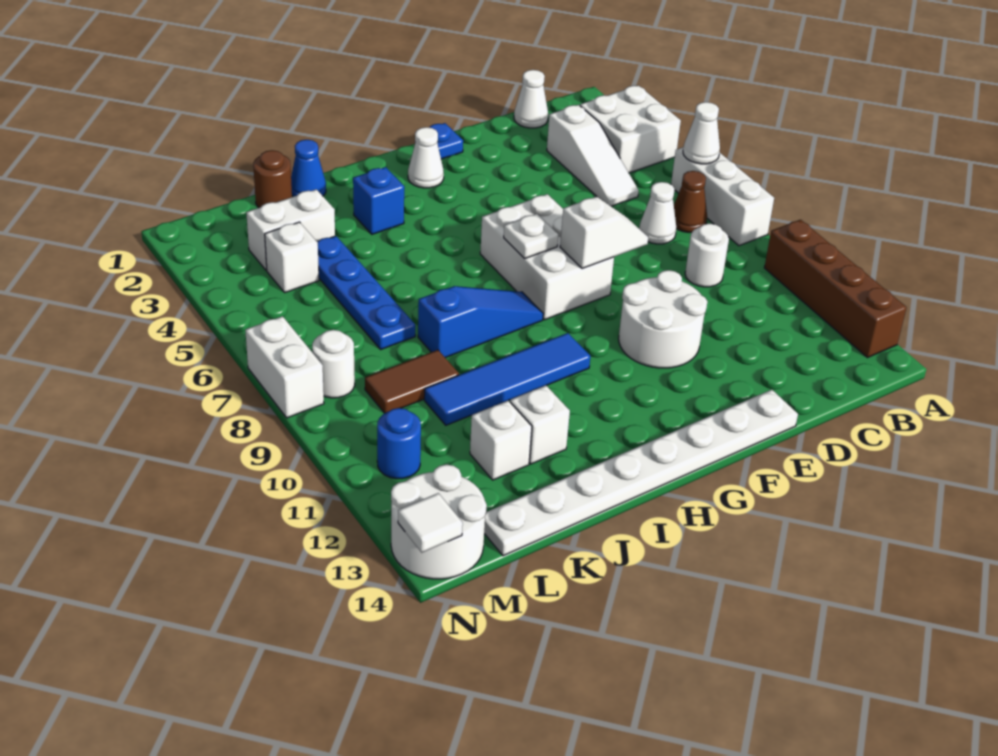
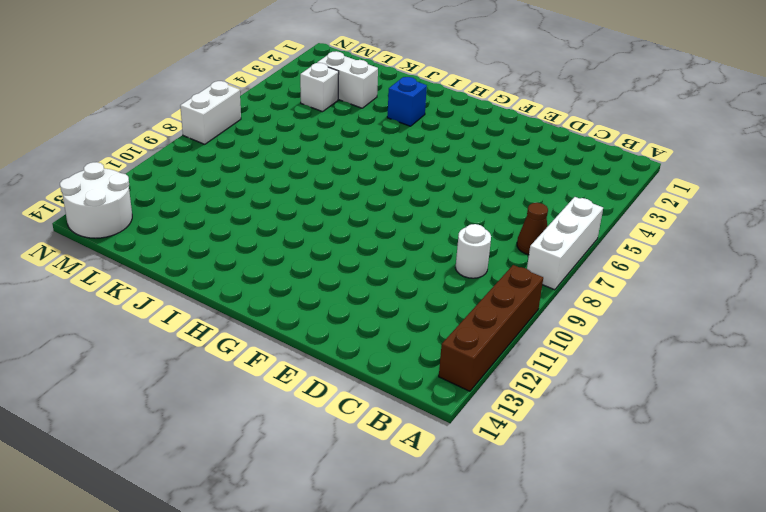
none -> white 2x2 brick [580,85,681,173]
none -> white 1x1 cone [514,70,548,128]
none -> white 1x3 slope [547,105,639,206]
none -> white 1x1 cone [639,182,676,244]

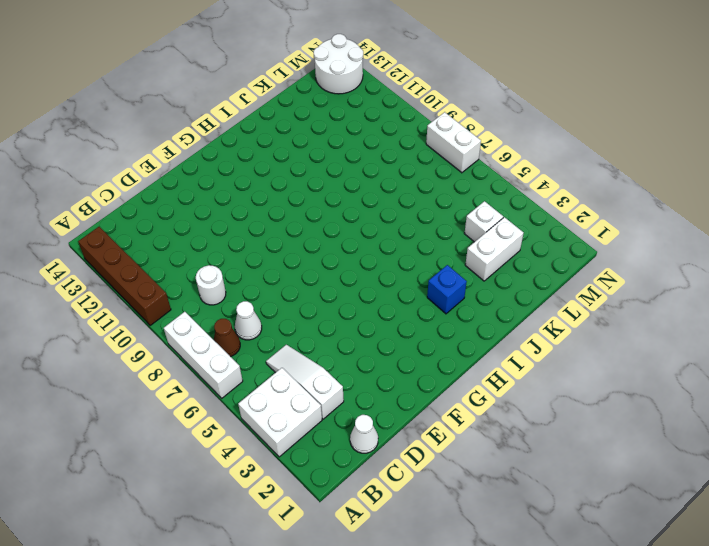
none -> white 2x2 round brick [619,270,708,368]
none -> white 1x8 plate [484,390,798,556]
none -> blue 1x1 plate [429,123,463,159]
none -> white 2x3 brick [480,194,614,320]

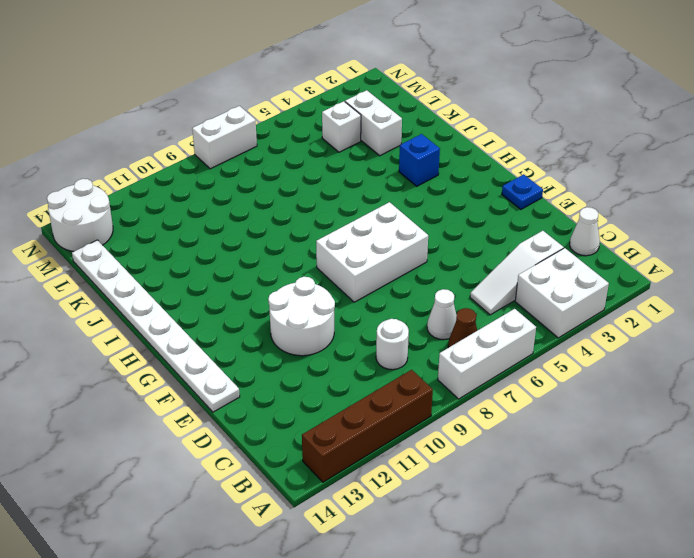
none -> white 1x1 cone [408,127,444,188]
none -> blue 1x3 slope [418,286,543,358]
none -> blue 1x4 tile [424,333,591,425]
none -> blue 1x1 cone [291,140,326,197]

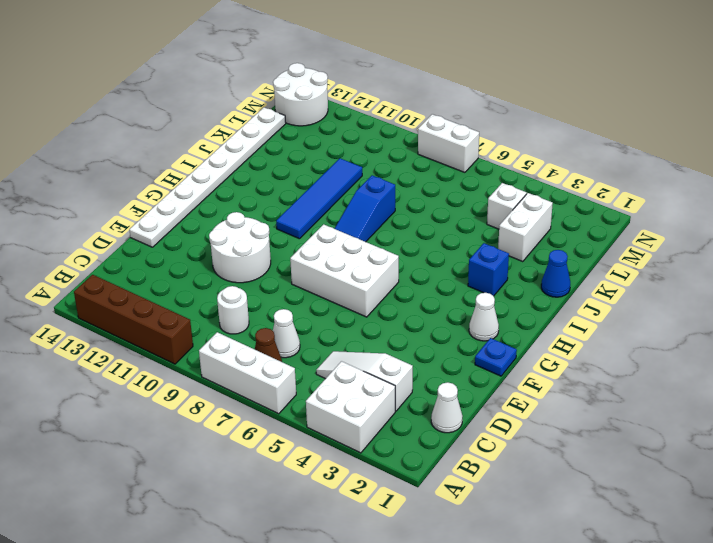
none -> white 1x1 brick [510,386,570,464]
none -> brown 1x1 round brick [253,150,292,208]
none -> blue 1x4 plate [318,236,415,350]
none -> brown 1x2 tile [365,350,459,413]

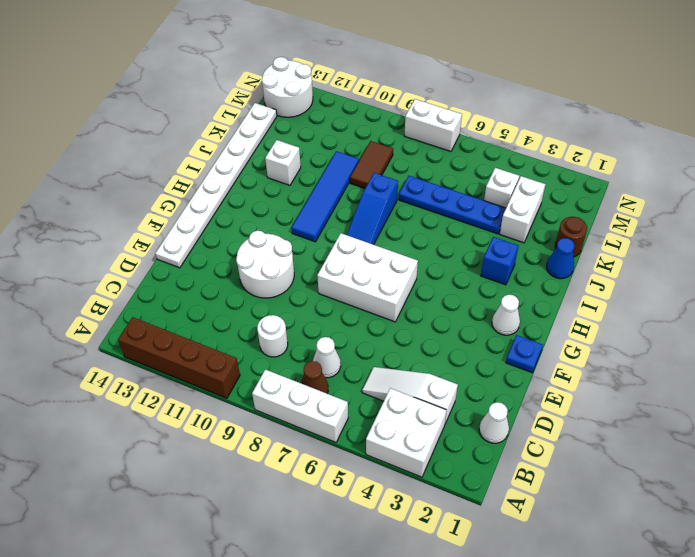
none -> white 1x1 brick [470,401,532,480]
none -> white 1x1 round brick [312,330,355,398]
none -> blue 1x1 round brick [377,408,421,479]
none -> white 1x1 cone [683,102,720,164]

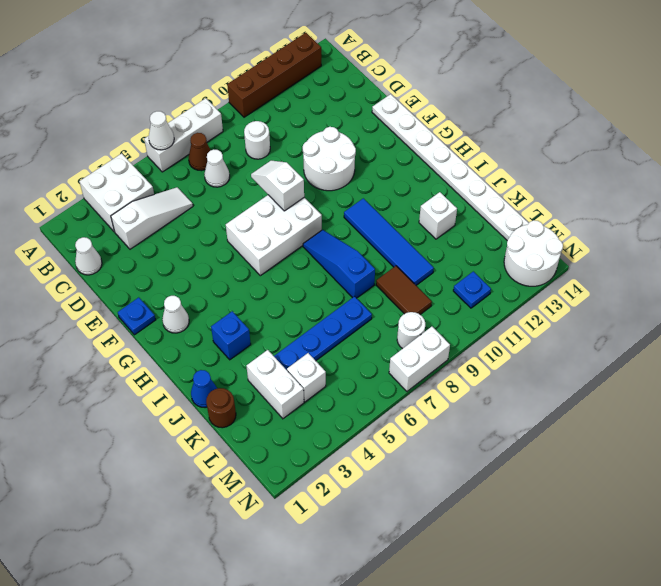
blue 1x1 plate [453,271,491,308] -> blue 1x1 round brick [377,408,421,479]
none -> white 1x1 brick [470,401,532,480]
none -> white 1x1 plate [504,214,558,259]
none -> white 1x1 tile [398,493,463,553]

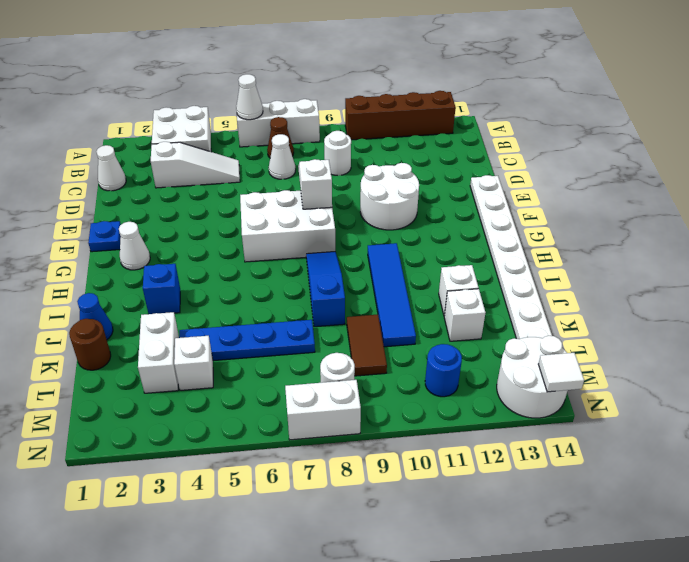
none -> white 1x1 plate [504,214,558,259]

